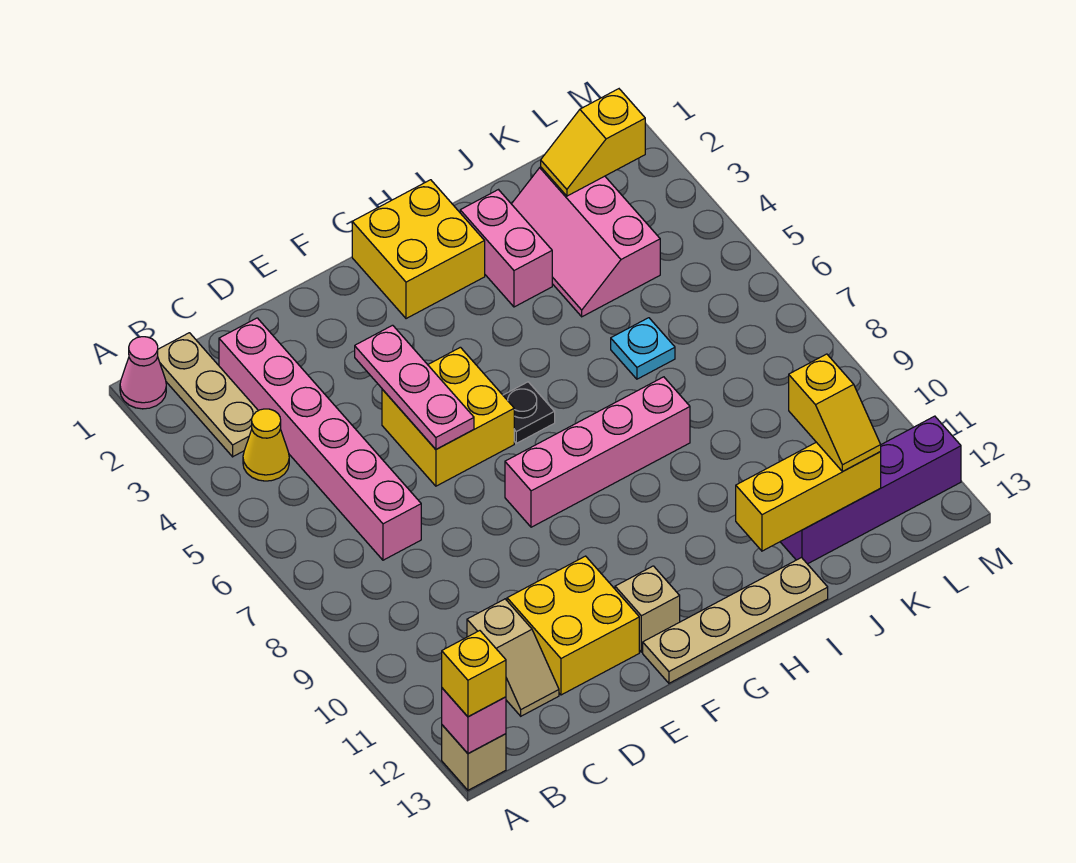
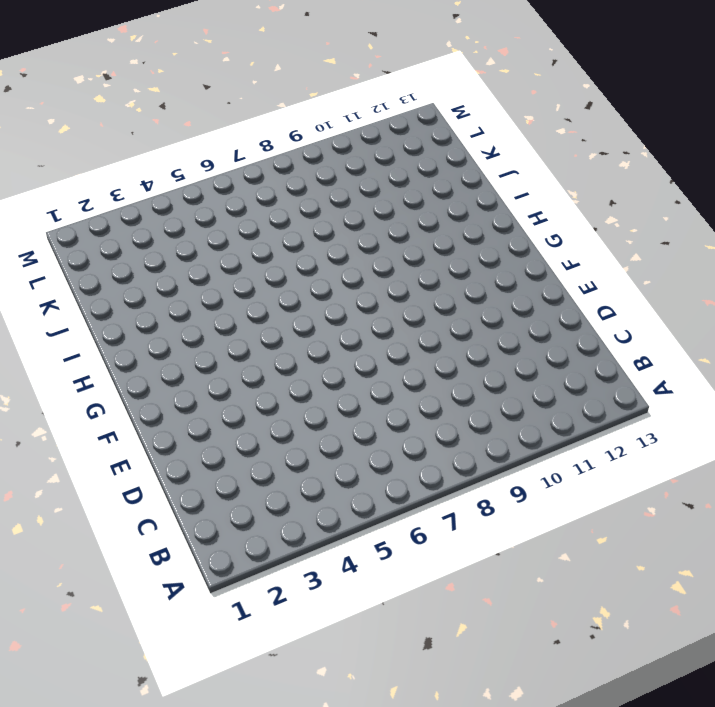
none -> pink 1x1 cone [120,337,166,409]
none -> tan 1x1 brick [442,725,506,790]
none -> tan 1x3 plate [158,333,258,457]

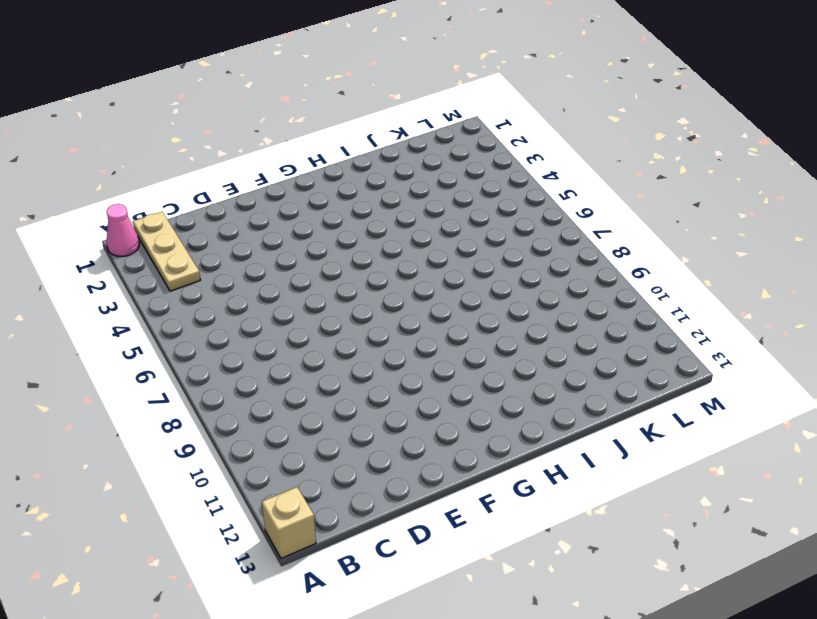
none -> yellow 1x1 cone [243,409,289,481]
none -> pink 1x6 brick [219,318,421,560]
none -> tan 1x2 slope [467,599,559,716]

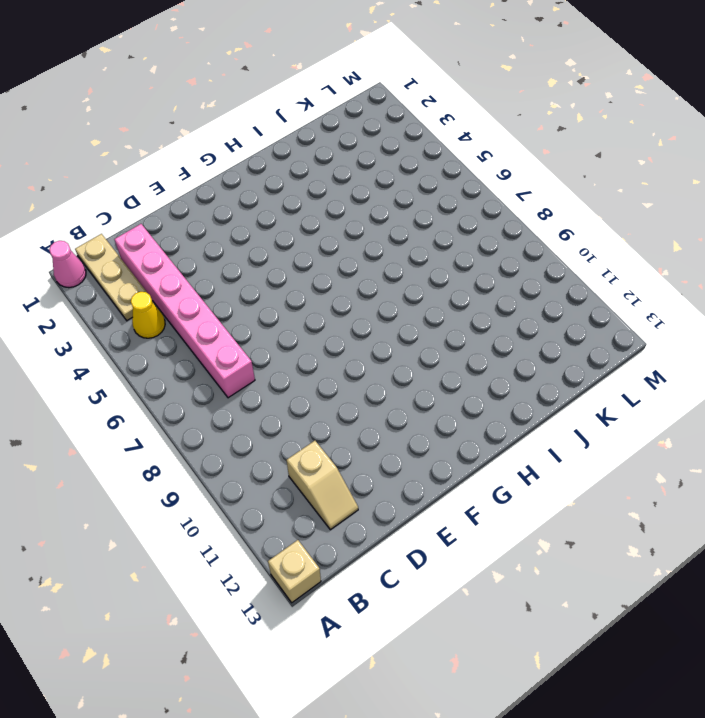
none -> yellow 2x2 brick [507,556,639,695]
none -> yellow 2x2 brick [382,347,514,486]
none -> pink 1x4 brick [505,377,690,527]

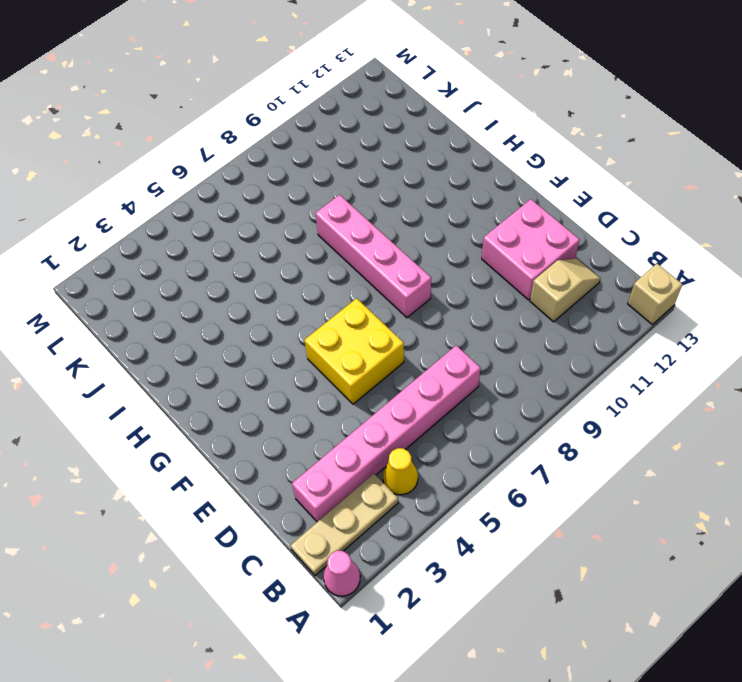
pink 2x2 brick [482,199,580,300] -> yellow 2x2 brick [507,556,639,695]
none -> tan 1x1 brick [615,566,680,652]
none -> tan 1x4 plate [643,558,828,683]
none -> yellow 2x2 brick [352,180,485,319]

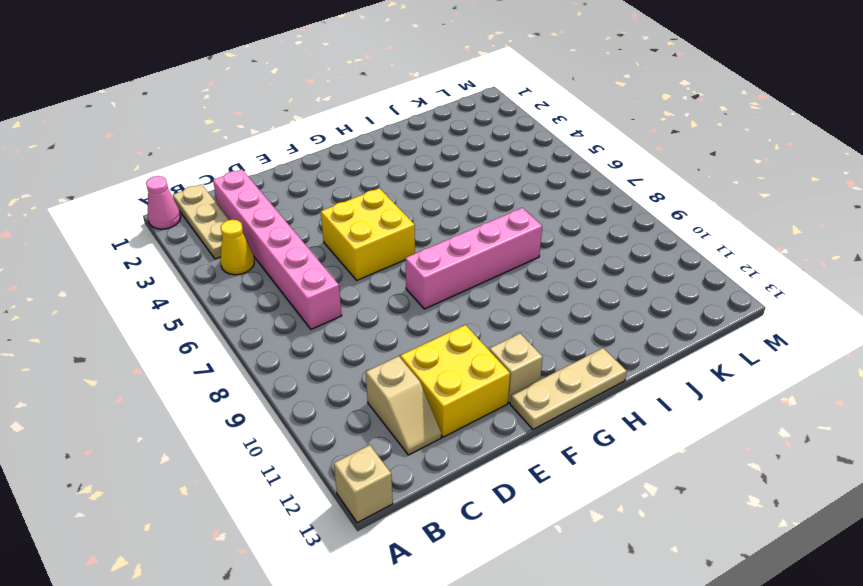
tan 1x3 plate [510,348,627,429] -> tan 1x4 plate [643,558,828,683]
none -> yellow 2x2 brick [352,180,485,319]
none -> black 1x1 plate [503,382,555,443]
none -> pink 1x2 brick [460,190,552,307]

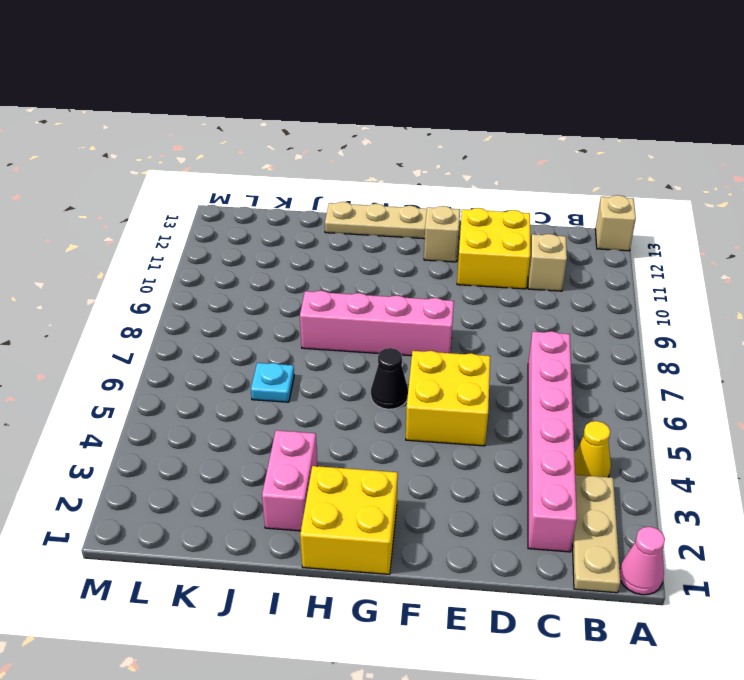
black 1x1 cone [371,348,408,409] -> black 1x1 plate [503,382,555,443]
none -> pink 2x3 slope [512,167,660,317]
none -> purple 1x4 brick [780,416,961,564]
none -> pink 1x1 brick [442,688,506,754]

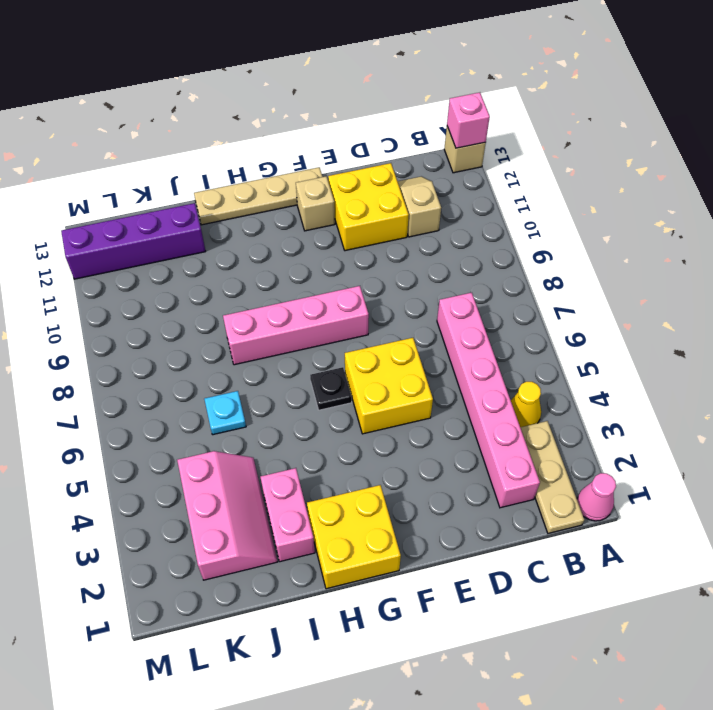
none -> pink 1x3 plate [355,325,474,449]
none -> yellow 1x3 brick [736,442,881,551]
none -> yellow 1x2 slope [541,89,645,196]

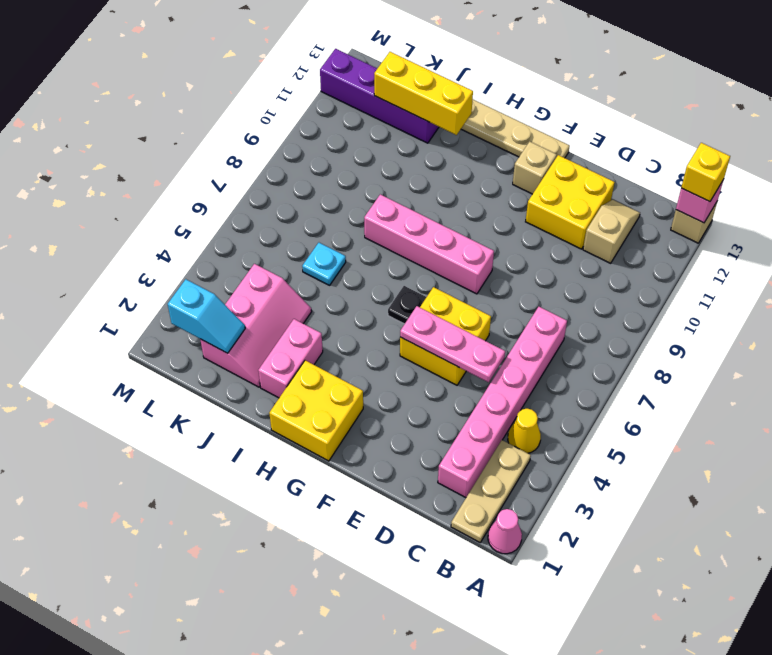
pink 1x3 plate [400,306,505,382] -> pink 1x3 plate turned to [355,325,474,449]
cyan 1x2 slope [168,279,245,353] -> yellow 1x2 slope [541,89,645,196]
none -> yellow 1x2 slope [789,354,881,471]

